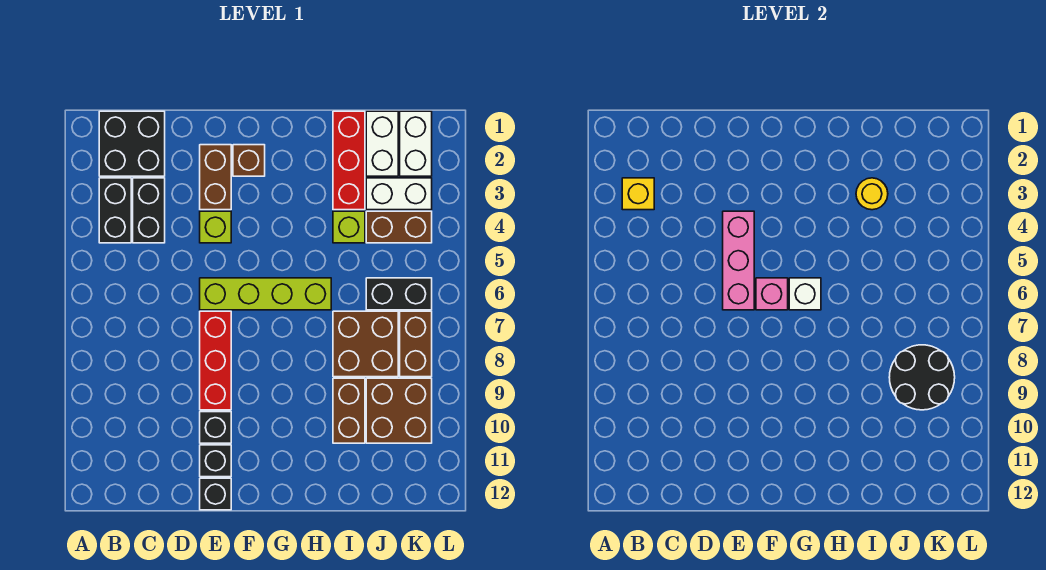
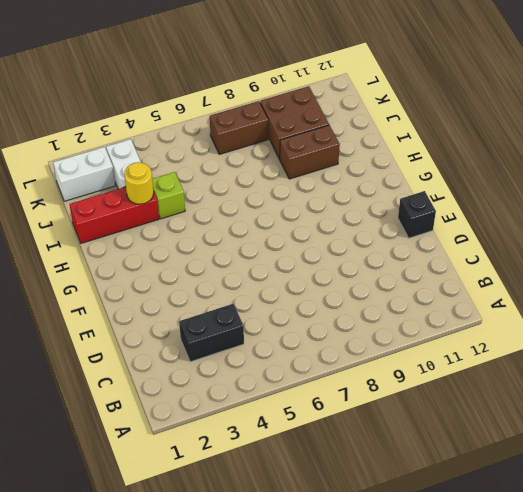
none -> black 2x2 brick [99,111,165,176]
none -> black 1x2 brick [99,178,131,243]
none -> brown 1x2 brick [200,145,231,210]

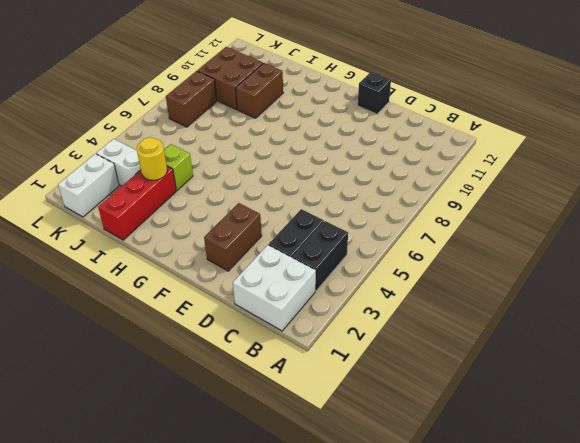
white 2x2 brick [233,245,316,331] -> black 2x2 brick [99,111,165,176]
none -> lime 1x1 brick [200,211,231,243]
none -> lime 1x4 brick [200,278,331,310]
none -> red 1x3 brick [200,311,231,410]

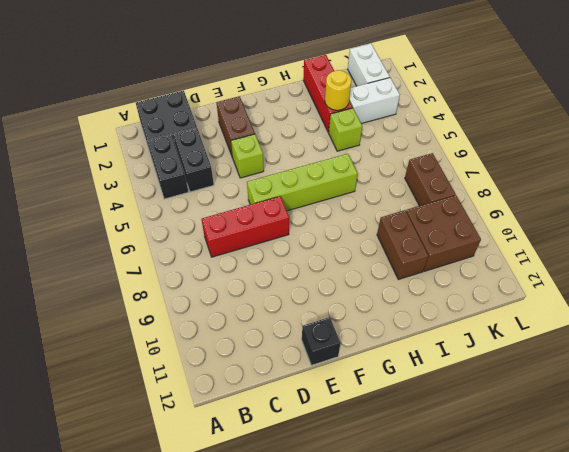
red 1x3 brick [201,196,289,257] -> red 1x3 brick turned to [200,311,231,410]
none -> black 1x1 brick [200,412,231,443]
none -> black 1x1 brick [200,445,231,477]
none -> brown 1x1 brick [233,145,265,176]

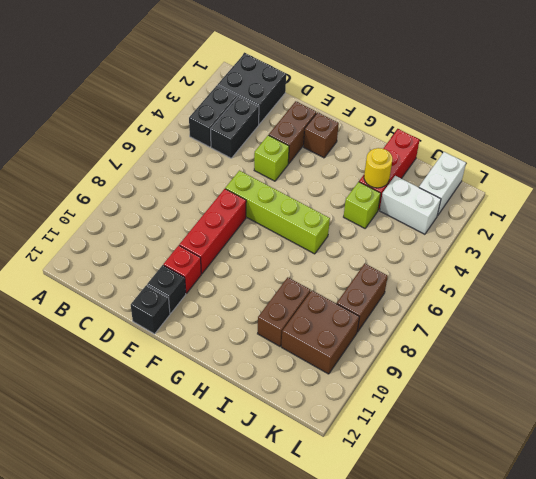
red 1x1 brick [163,245,201,294] -> black 1x1 brick [200,412,231,443]
none -> brown 2x2 brick [333,311,398,377]
none -> white 1x2 brick [366,111,398,176]
none -> brown 1x2 brick [366,211,432,243]

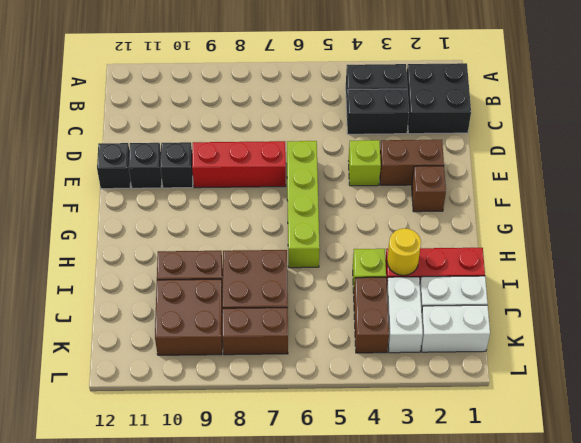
none -> black 1x2 brick [366,278,432,310]
none -> yellow 1x1 brick [622,178,654,210]
none -> pink 1x3 brick [723,211,754,310]

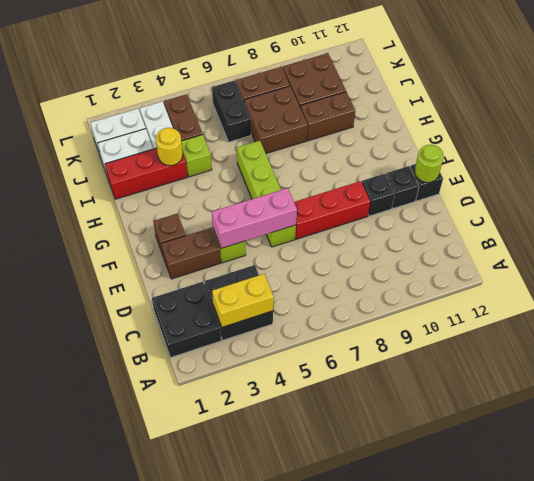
yellow 1x2 brick [212,274,274,327] -> yellow 1x1 brick [622,178,654,210]
lime 1x1 round brick [415,145,444,183] -> none
none -> pink 1x1 brick [756,278,788,310]
none -> white 1x1 brick [789,278,821,310]
none -> black 2x2 round brick [889,345,955,410]

